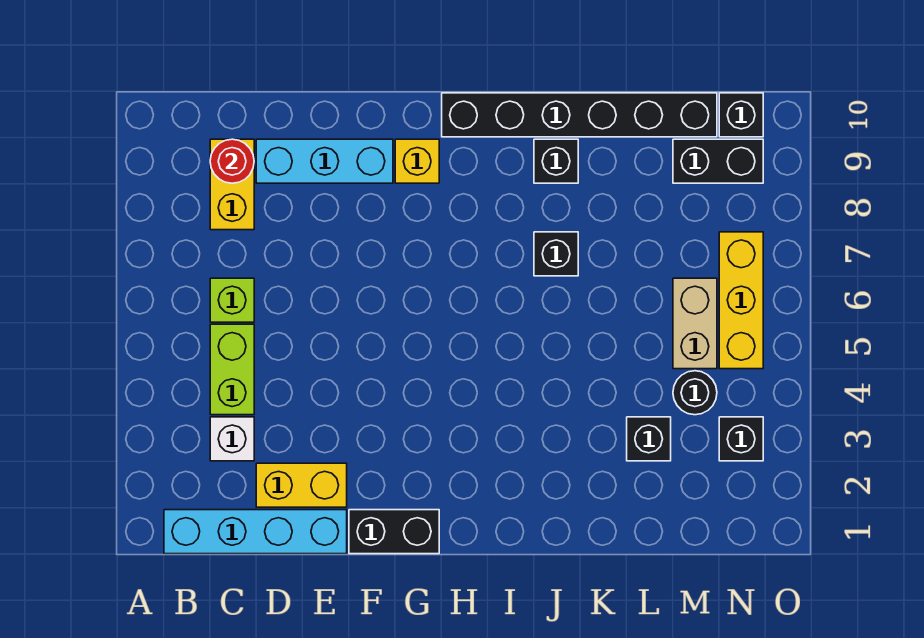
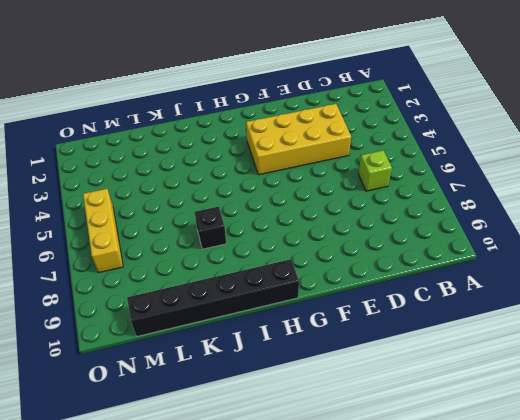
yellow 2x4 brick [246,104,351,175] -> none
none -> cyan 1x4 brick [164,510,347,554]
none -> white 1x1 brick [210,417,254,461]
none -> lime 1x2 brick [210,324,254,415]

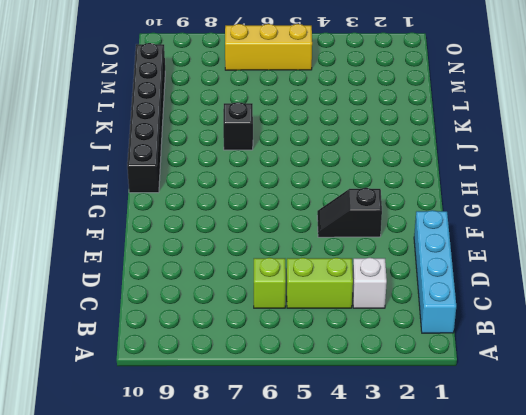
black 1x2 slope [317,188,382,237] -> none
none -> yellow 1x2 brick [210,139,254,230]
none -> yellow 1x2 brick [256,463,347,507]
none -> cyan 1x3 brick [256,139,393,183]

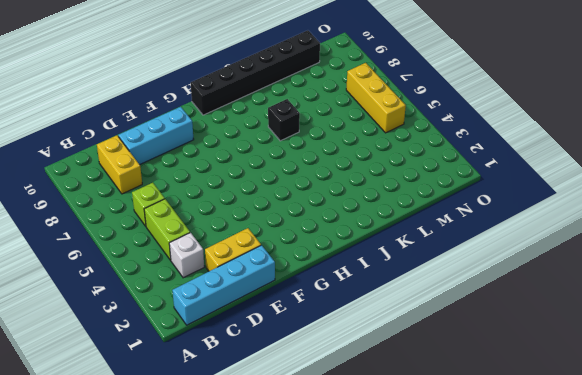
none -> black 1x2 brick [349,510,439,554]
none -> yellow 1x1 brick [395,139,439,183]
none -> black 1x1 brick [534,139,578,183]

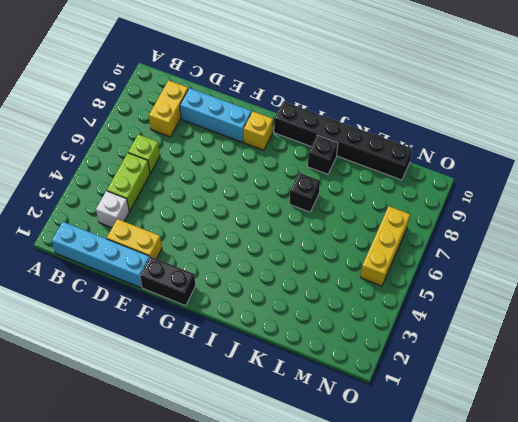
none -> black 1x1 brick [627,417,671,461]
none -> black 1x1 round brick [673,371,717,415]
none -> tan 1x2 brick [673,278,717,369]

